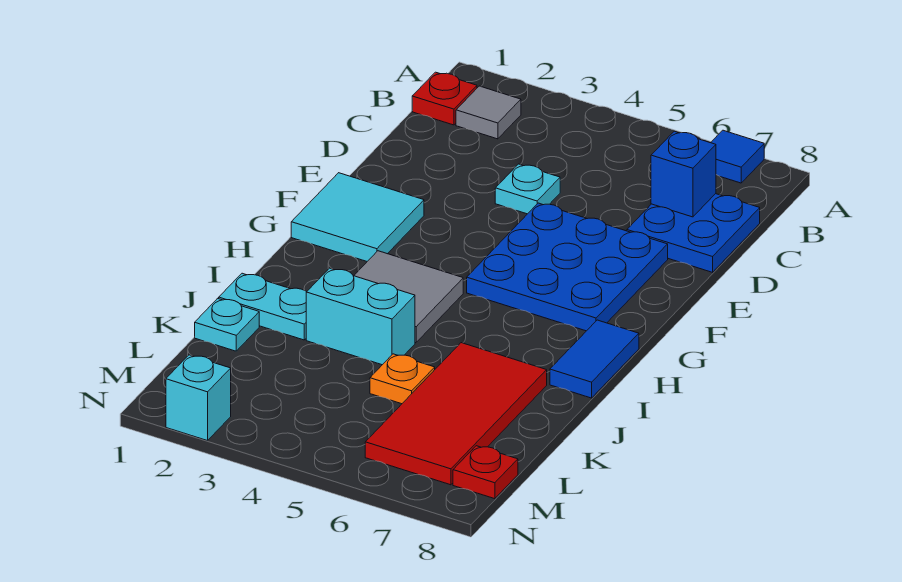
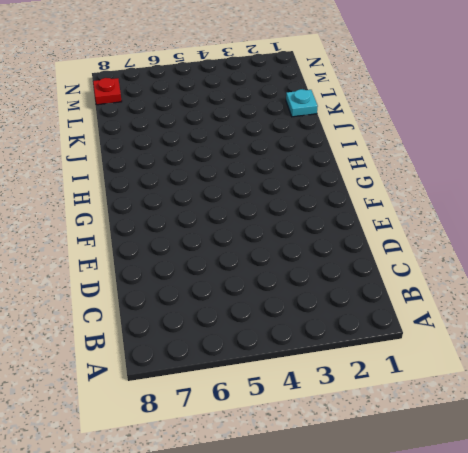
none -> blue 1x1 tile [711,130,764,183]
none -> red 1x1 plate [412,72,477,125]
none -> grey 1x1 tile [456,86,521,139]

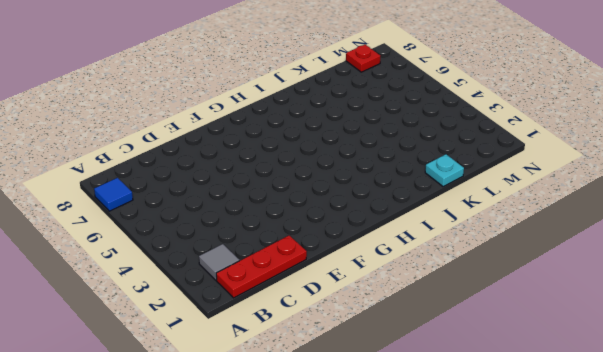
red 1x3 plate [216,236,307,298] -> red 1x1 plate [412,72,477,125]
none -> blue 2x2 plate [627,194,760,272]
none -> cyan 1x1 plate [495,164,560,214]
none -> blue 3x3 plate [467,203,668,331]

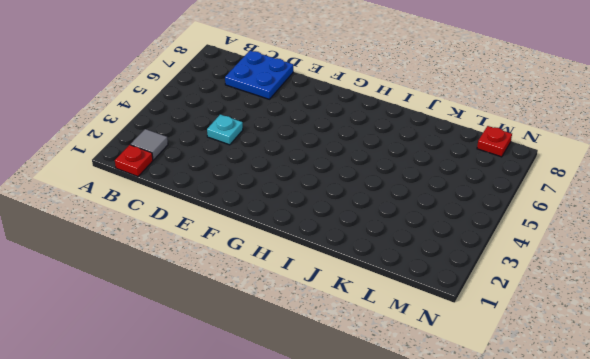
none -> blue 1x1 tile [711,130,764,183]
none -> blue 3x3 plate [467,203,668,331]
none -> cyan 2x2 tile [291,173,424,261]

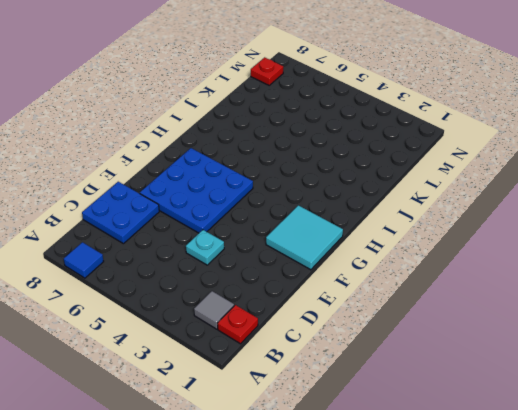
none -> grey 2x2 tile [354,251,463,343]
none -> blue 1x2 tile [550,320,639,398]
none -> cyan 1x2 plate [219,273,307,340]

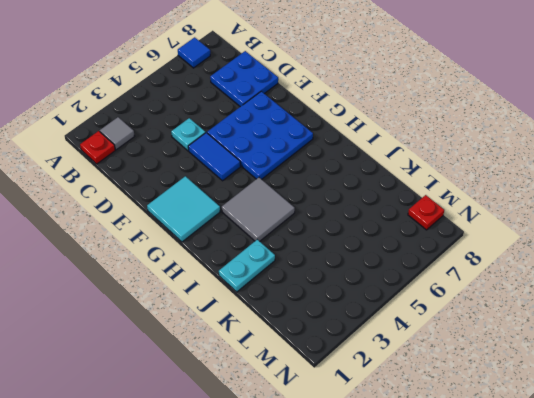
blue 1x2 tile [188,133,240,181] -> blue 1x2 tile moved to [550,320,639,398]
none -> cyan 1x2 brick [306,268,415,365]
none -> red 2x4 tile [365,343,547,485]
none -> cyan 1x1 plate [195,298,259,351]

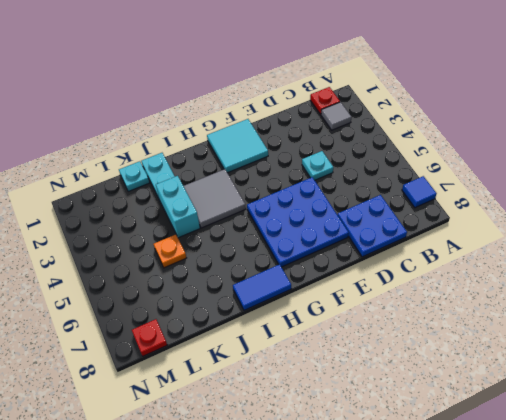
none -> red 2x4 tile [365,343,547,485]
none -> cyan 1x1 brick [166,355,231,441]
none -> blue 1x1 brick [651,131,716,217]

